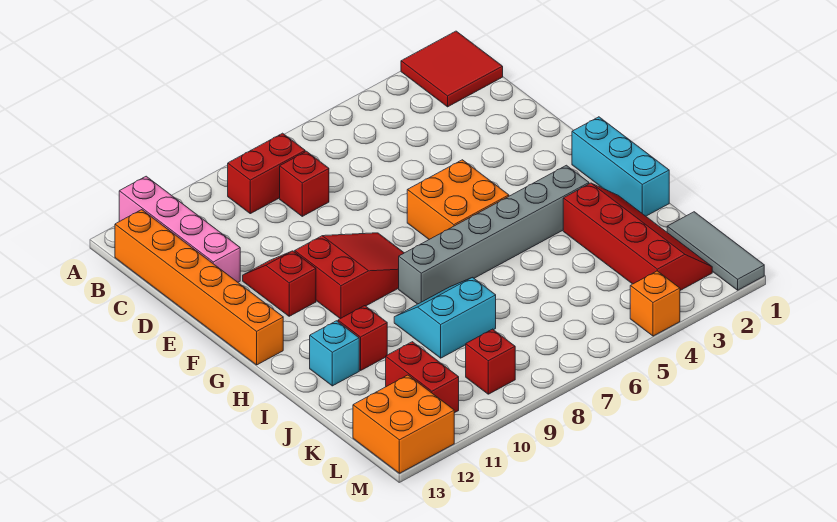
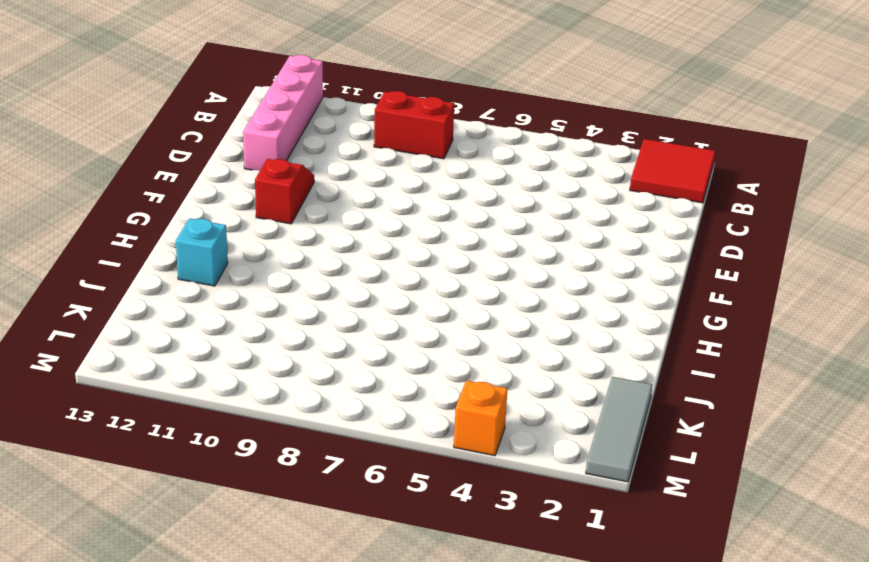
none -> orange 1x6 brick [115,210,283,365]
none -> red 1x1 brick [280,151,329,216]
none -> orange 2x2 brick [407,160,509,239]

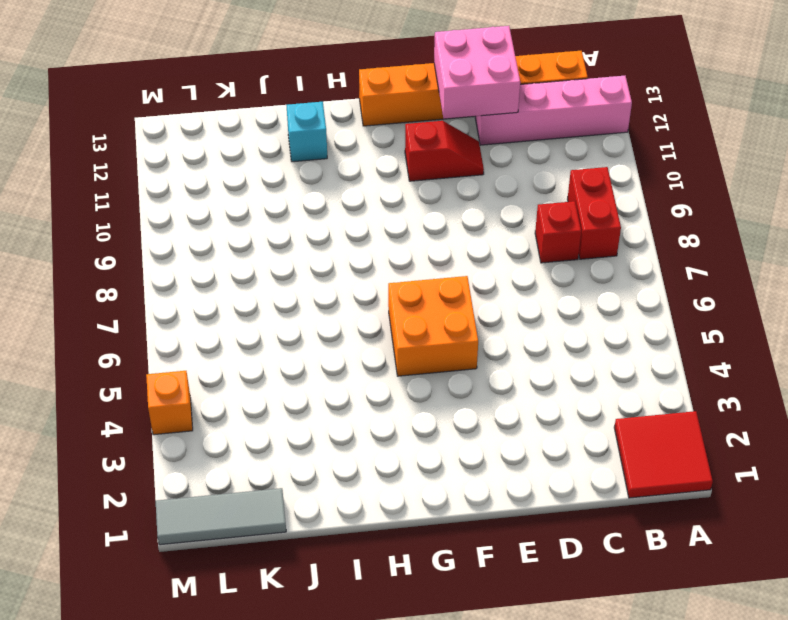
pink 2x2 brick [434,26,520,119] -> none
none -> red 2x3 slope [295,233,404,319]
none -> cyan 1x3 brick [572,117,669,216]
none -> grey 1x6 brick [399,165,589,304]

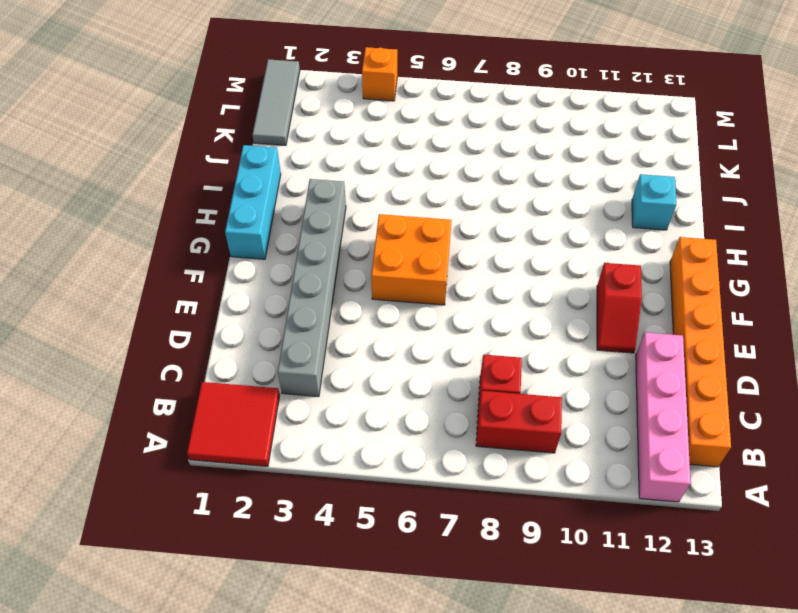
grey 1x6 brick [278,179,346,397] -> grey 1x6 brick turned to [399,165,589,304]
none -> red 2x3 slope [295,233,404,319]
none -> red 2x4 slope [563,183,712,290]
none -> cyan 2x2 slope [394,277,496,358]

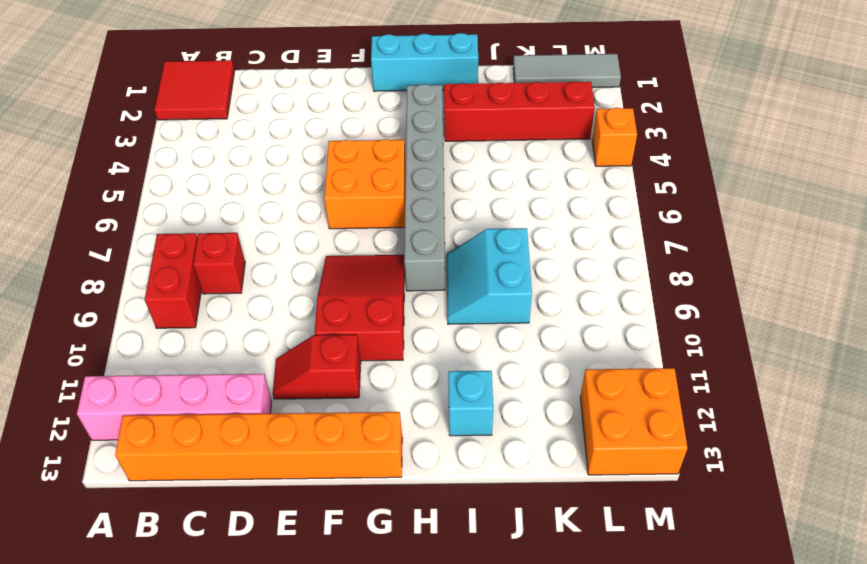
none -> red 1x1 brick [338,306,387,370]
none -> red 1x2 brick [386,342,459,413]
none -> red 1x1 brick [466,329,515,394]

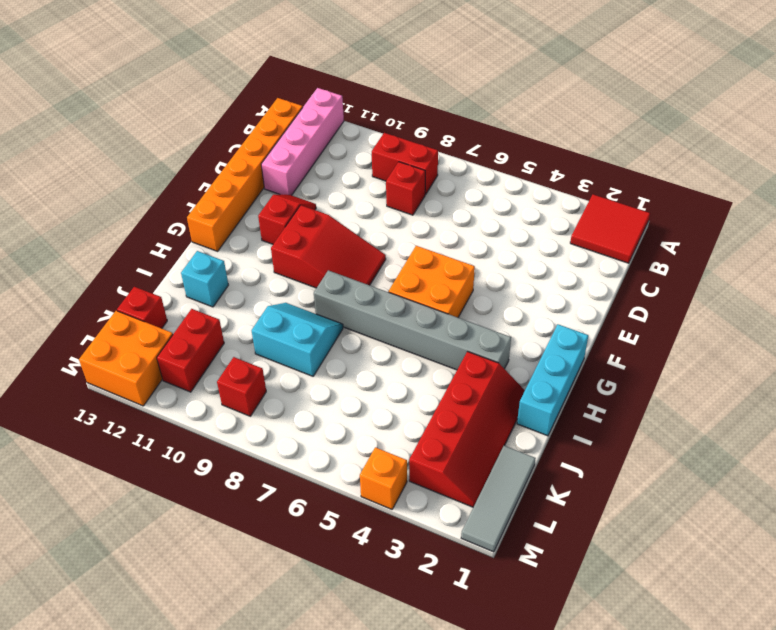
red 1x1 brick [117,287,167,328] -> red 1x1 brick moved to [338,306,387,370]

